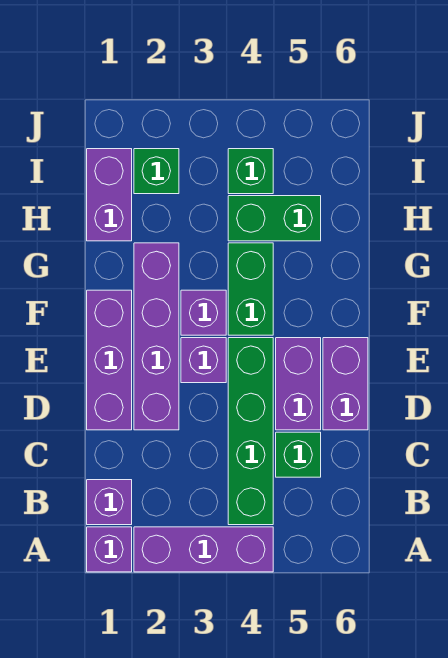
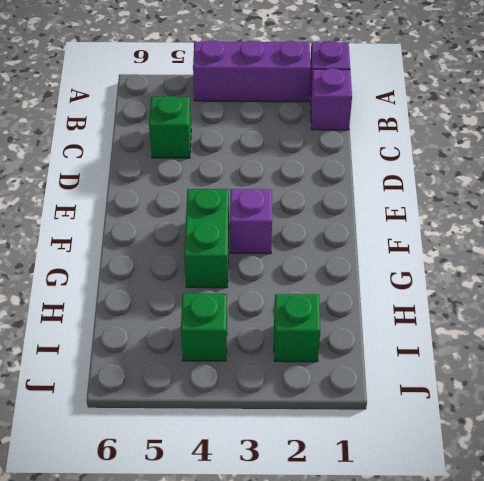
none -> green 1x4 brick [228,338,273,525]
none -> purple 1x3 brick [87,290,132,430]
none -> purple 1x4 brick [134,243,179,430]

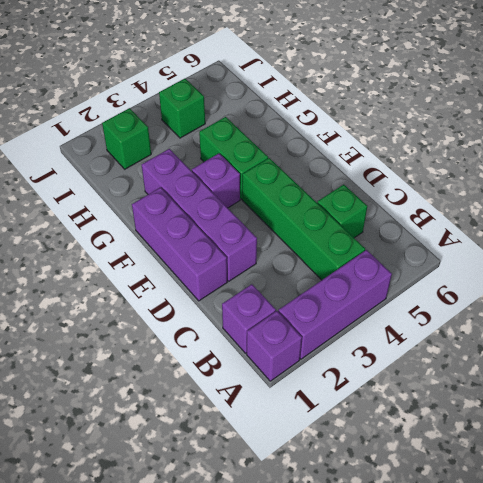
none -> purple 1x2 brick [276,338,321,430]
none -> purple 1x2 brick [323,338,368,430]
none -> purple 1x1 brick [181,338,226,383]

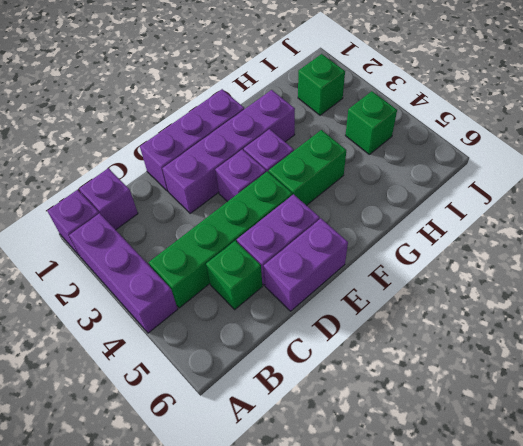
none -> purple 1x2 brick [87,149,132,241]
none -> green 1x2 brick [228,196,321,241]

